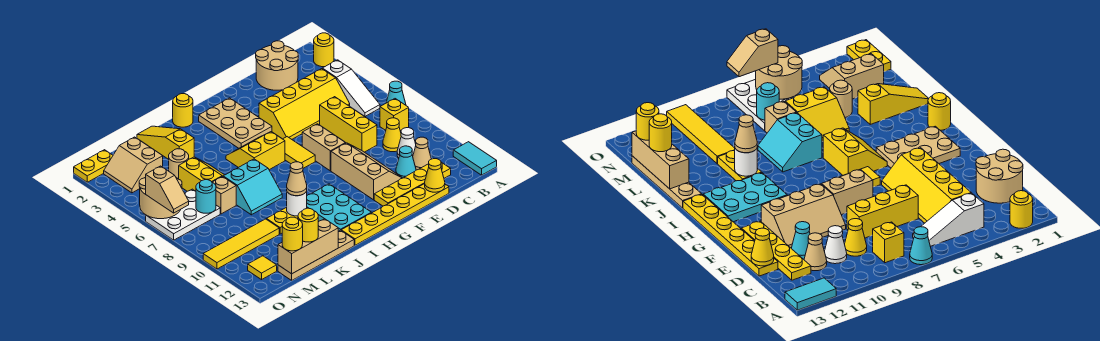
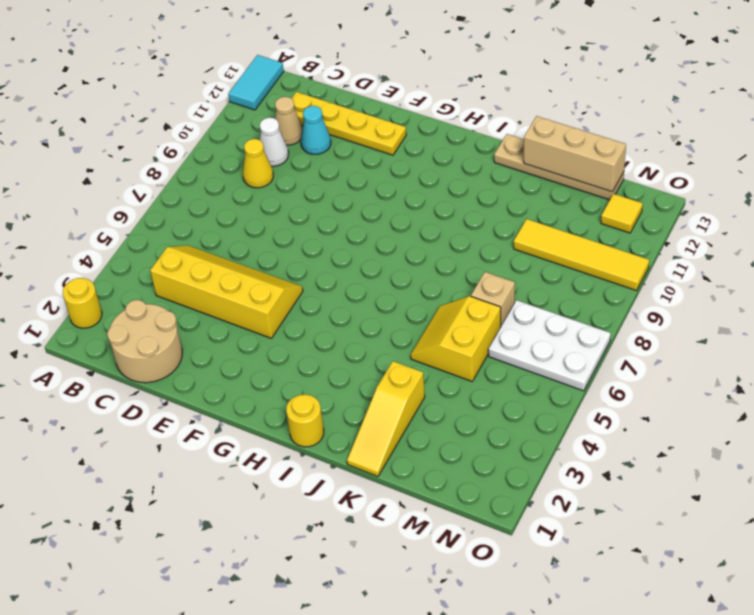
none -> cyan 1x1 cone [386,81,406,105]
none -> white 1x3 slope [322,60,380,116]
none -> yellow 1x1 brick [380,99,409,132]
none -> yellow 1x3 brick [320,97,377,152]

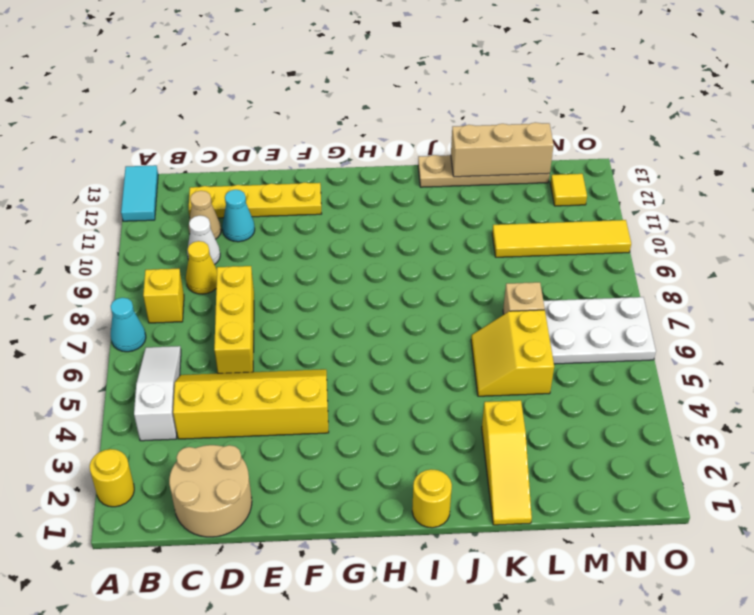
none -> yellow 1x6 plate [341,184,449,245]
none -> tan 2x3 slope [331,143,402,200]
none -> tan 1x2 brick [302,124,345,171]
none -> tan 2x3 plate [199,98,272,148]

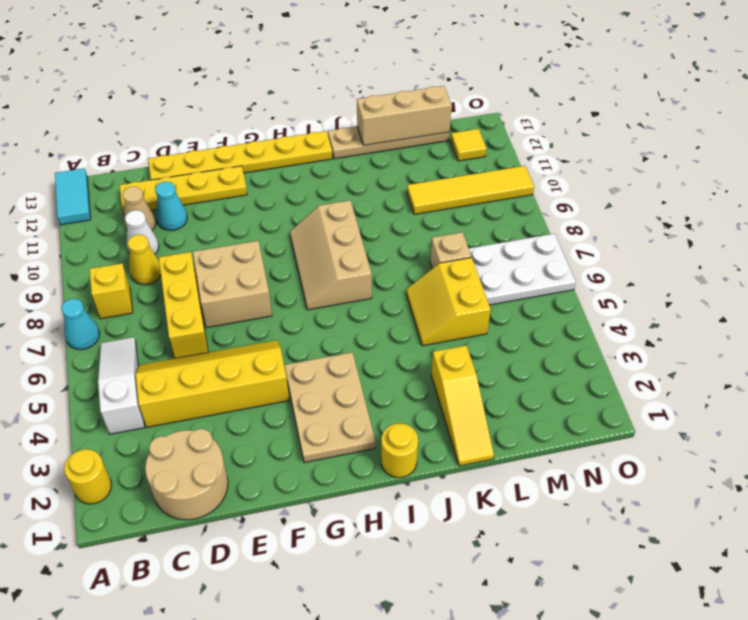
tan 2x2 brick [193,241,272,328] -> tan 1x2 brick [302,124,345,171]
tan 2x3 slope [290,200,372,310] -> tan 2x3 slope moved to [331,143,402,200]
none -> yellow 1x2 tile [283,137,315,168]
none -> yellow 2x2 slope [226,132,285,170]
none -> cyan 2x3 plate [307,184,371,231]
none -> cyan 2x2 slope [223,159,282,215]

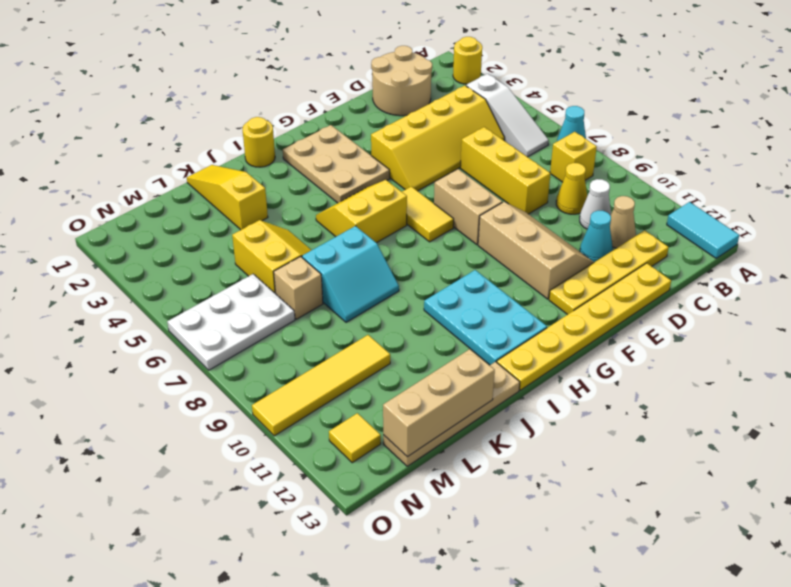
none -> yellow 1x2 plate [267,207,298,234]
none -> tan 1x1 round brick [169,149,189,179]
none -> tan 2x2 slope [104,137,163,193]
none -> yellow 1x2 plate [74,150,113,182]

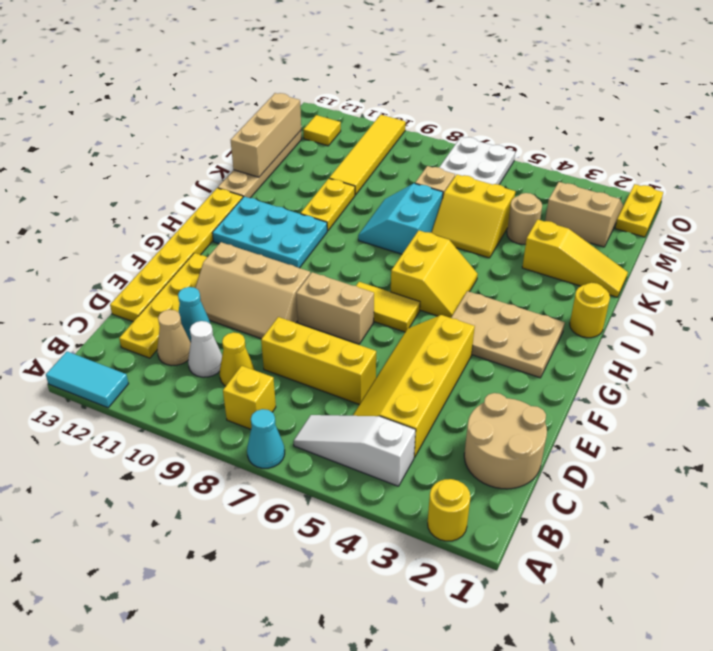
none -> yellow 1x1 cone [425,159,445,192]
none -> white 1x1 round brick [287,191,307,216]
none -> cyan 1x1 round brick [196,180,216,213]
none -> tan 2x2 round brick [139,177,182,219]

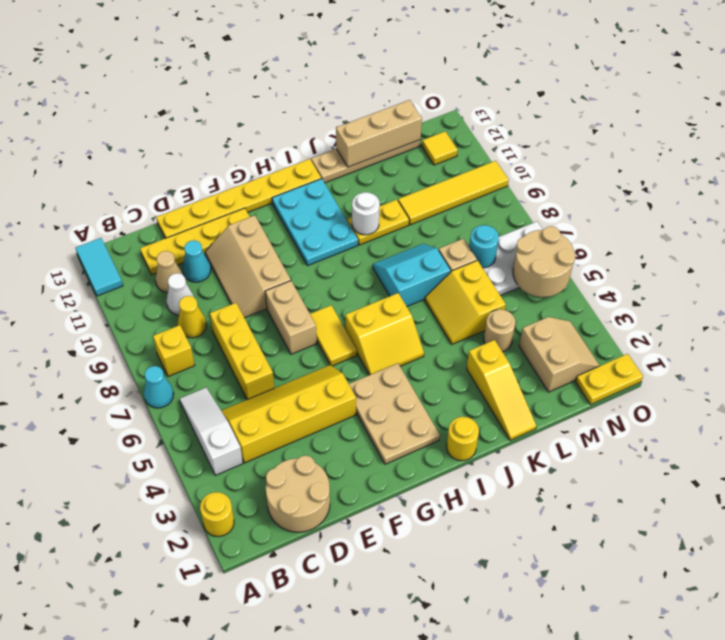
none -> yellow 1x1 cone [425,159,445,192]
none -> tan 1x1 cone [287,162,307,196]
none -> yellow 1x1 round brick [298,208,318,242]
none -> yellow 1x1 round brick [282,217,303,251]

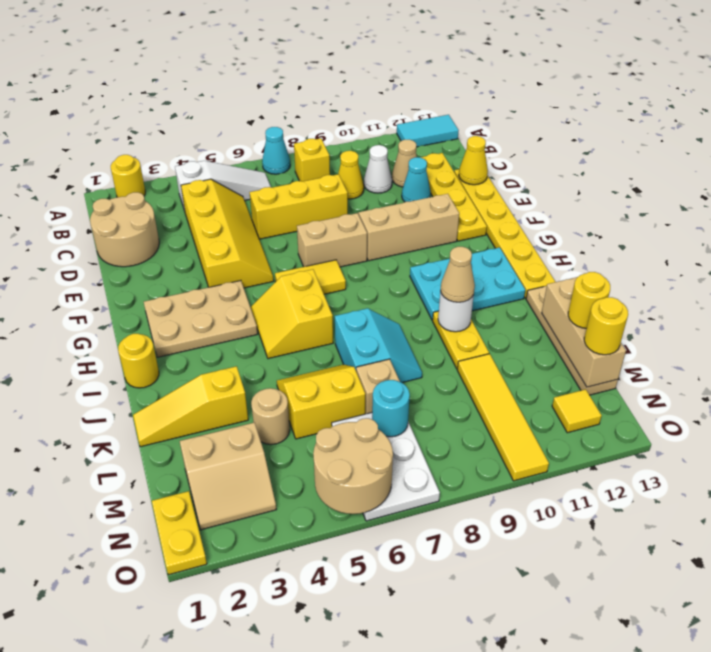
none -> tan 1x2 slope [146,166,189,213]

